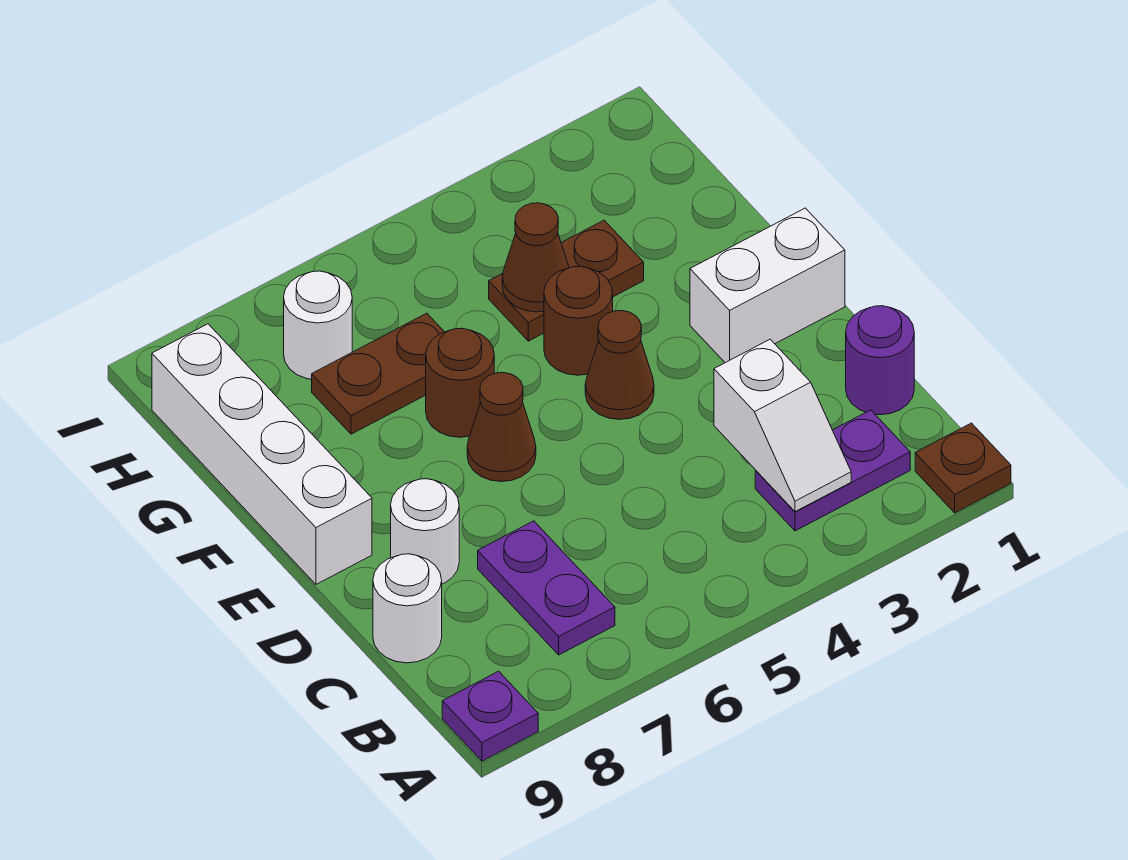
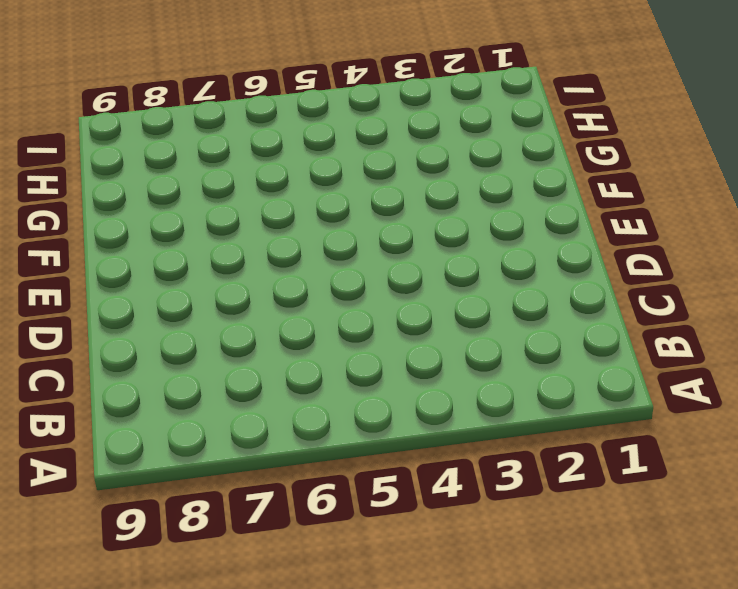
none -> brown 1x1 plate [915,423,1011,513]
none -> purple 1x1 plate [442,671,538,761]
none -> purple 1x2 plate [755,410,910,531]

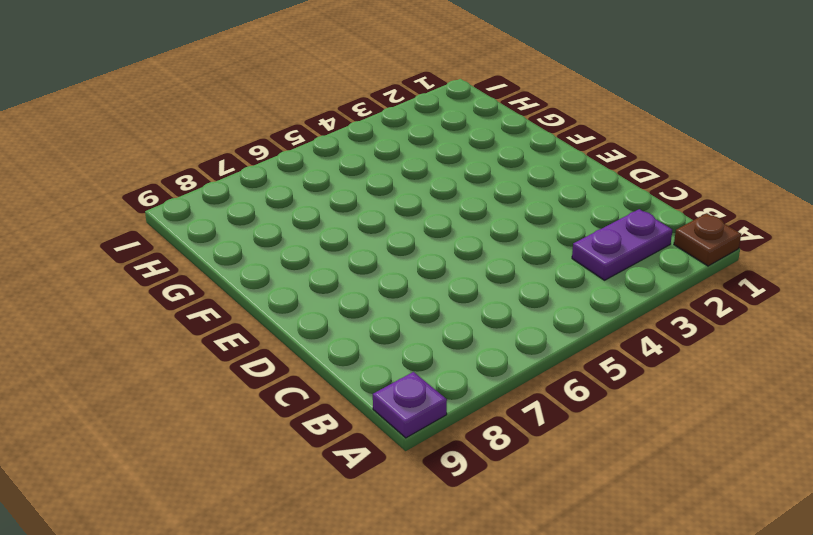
none -> purple 1x2 plate [478,521,615,655]
none -> purple 1x1 round brick [846,306,914,415]
none -> white 1x1 round brick [373,554,442,663]

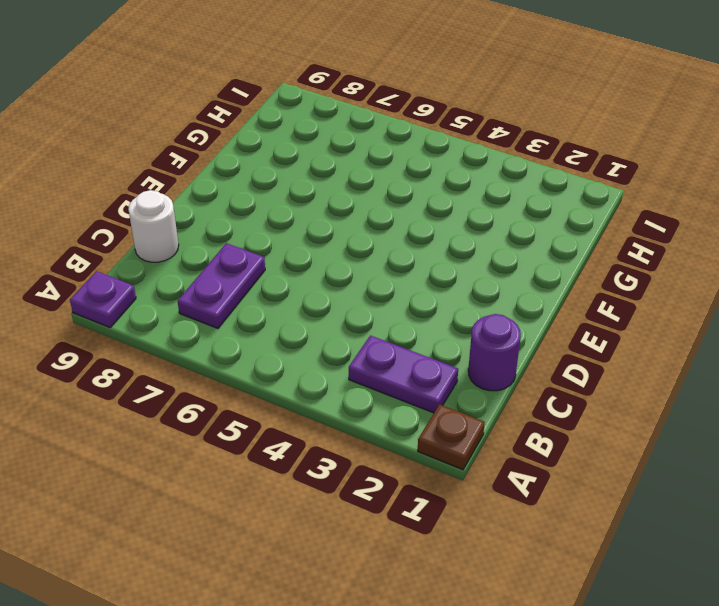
none -> white 1x1 round brick [391,479,459,584]
none -> white 1x2 brick [690,208,845,363]
none -> brown 1x1 cone [585,311,654,419]

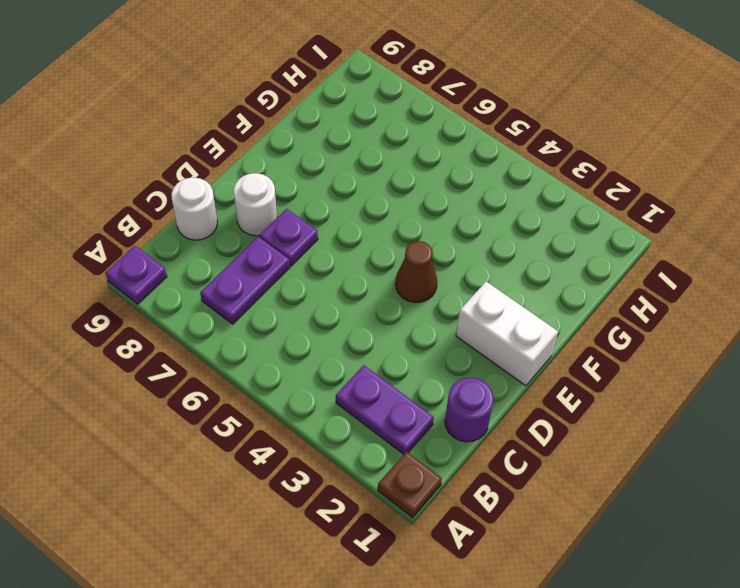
purple 1x1 plate [260,209,318,266] -> none
none -> brown 1x1 cone [467,373,536,482]
none -> white 1x4 brick [152,324,372,584]
none -> brown 1x1 round brick [544,266,613,375]

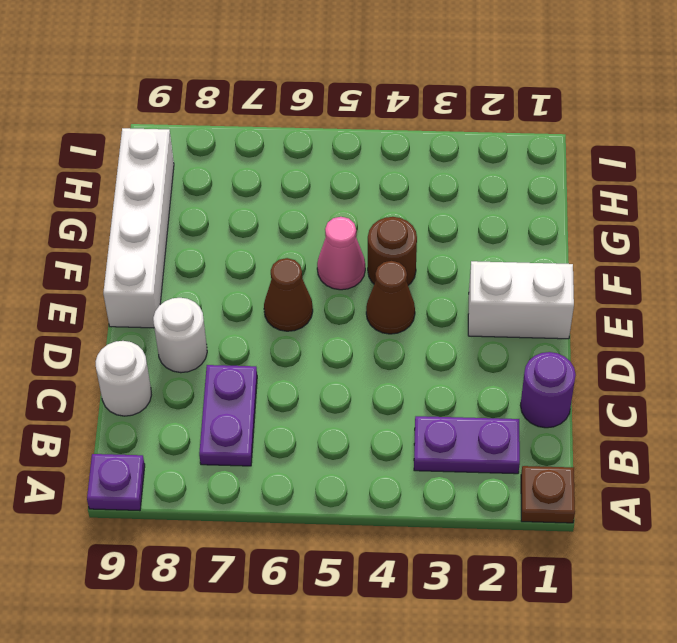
pink 1x1 cone [317,217,365,290] -> none
none -> brown 1x1 round brick [426,328,494,437]
none -> brown 1x2 plate [489,220,644,341]
none -> brown 1x2 plate [312,313,444,434]

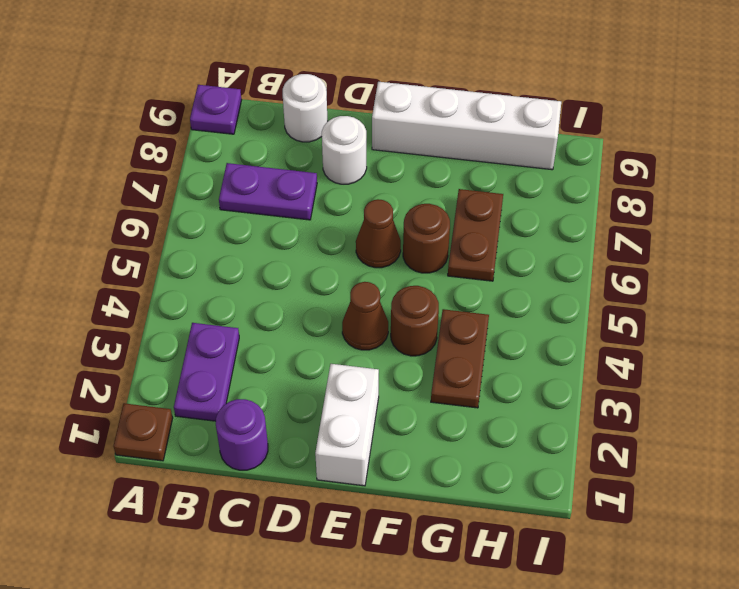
none -> white 1x1 round brick [284,271,352,379]
none -> white 1x2 slope [714,339,851,512]
none -> brown 1x1 cone [502,203,569,312]

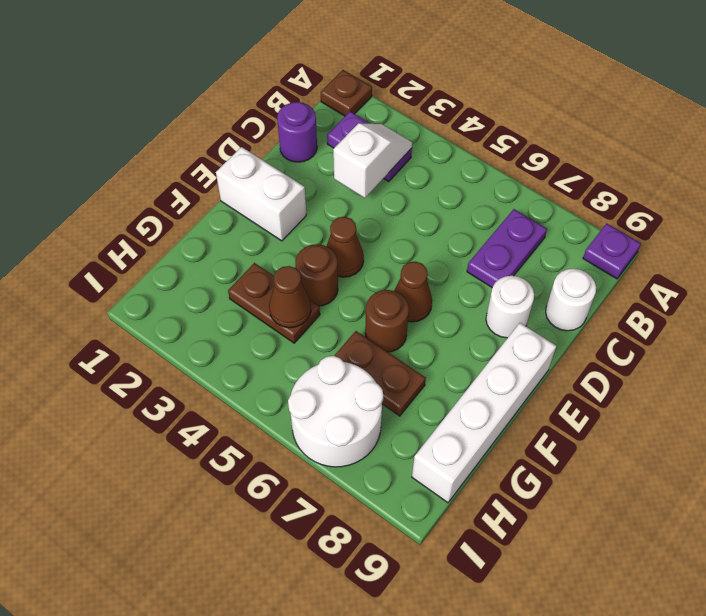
white 2x2 round brick [288,356,383,467] -> white 1x1 round brick [284,271,352,379]

